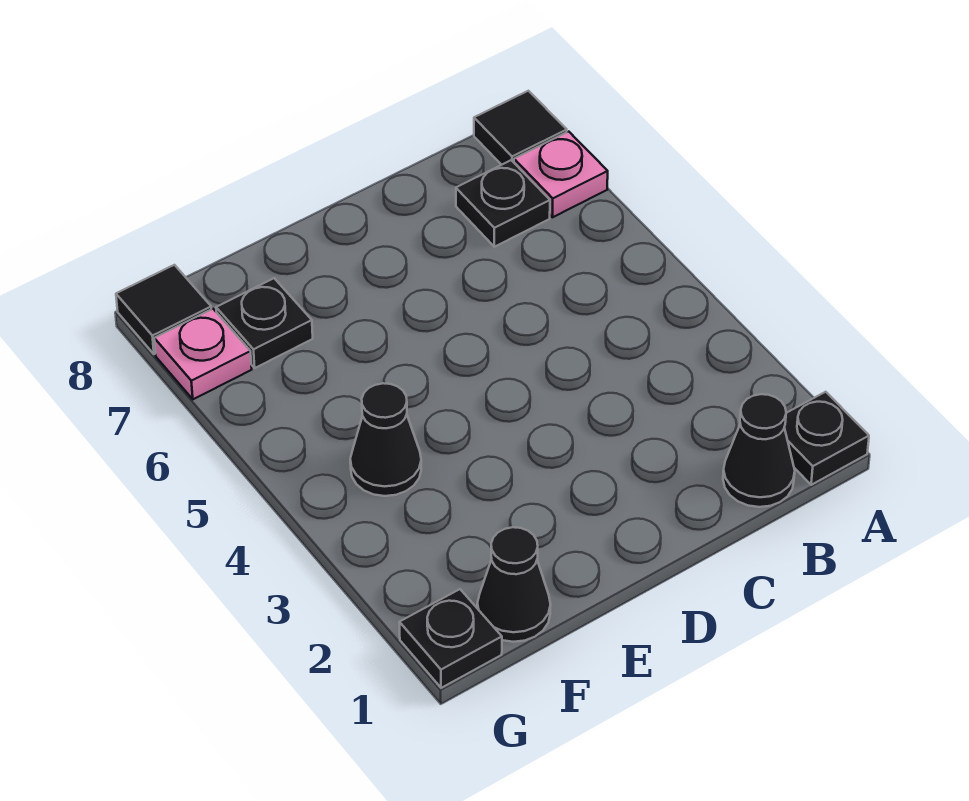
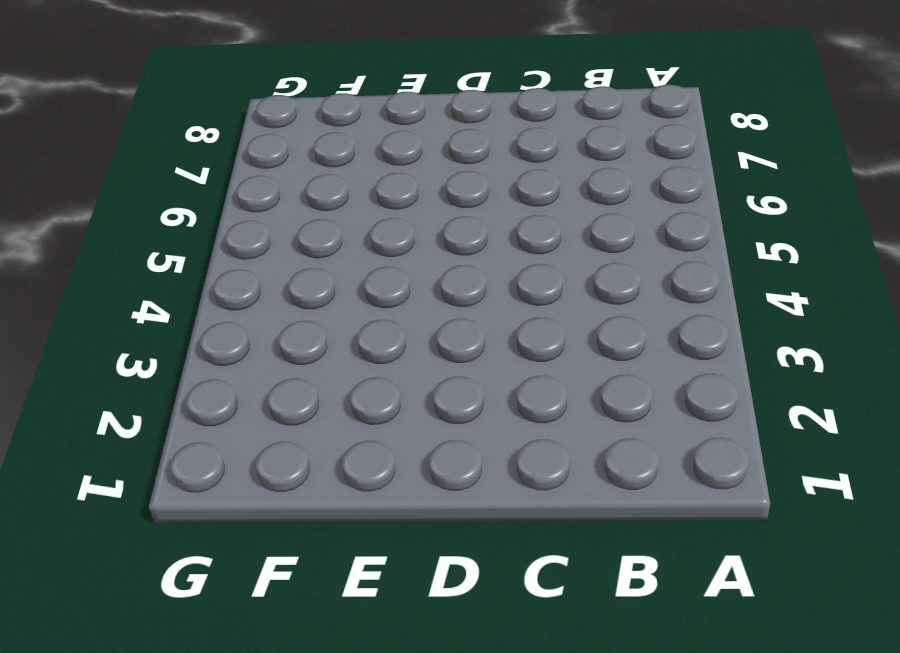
none -> black 1x1 plate [784,392,869,485]
none -> pink 1x1 plate [514,132,608,217]

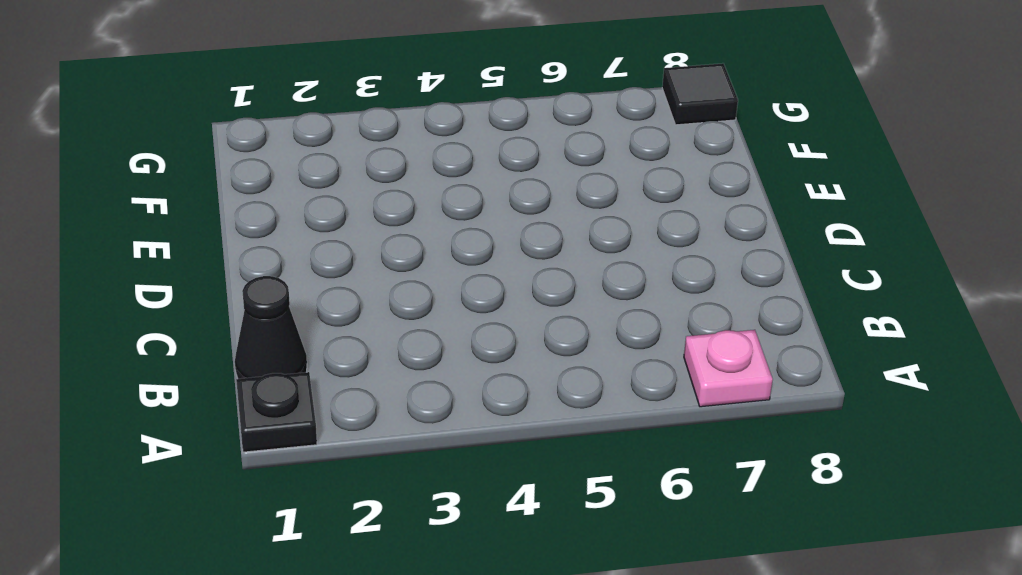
none -> black 1x1 tile [474,91,567,165]
none -> black 1x1 plate [456,160,550,247]

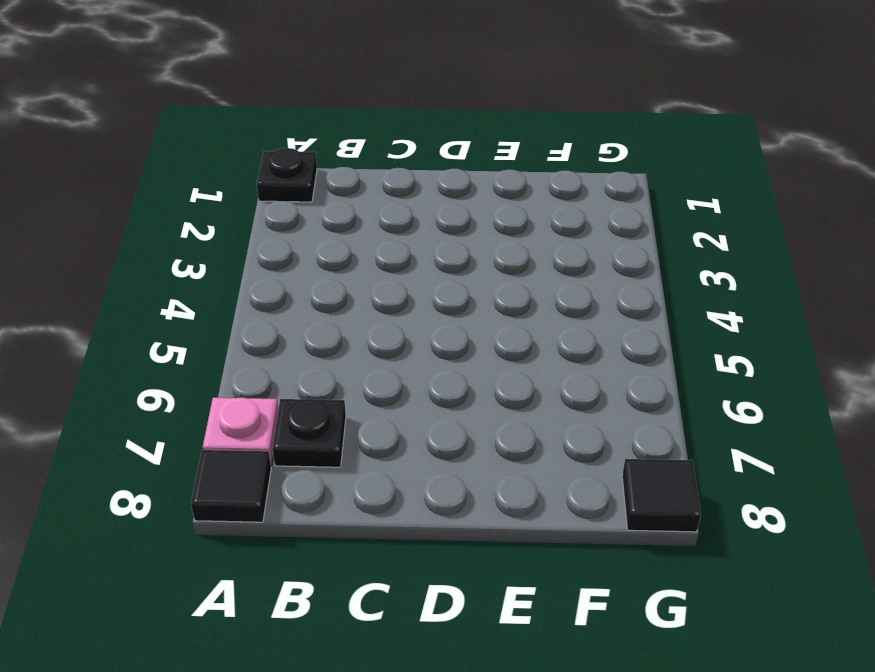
none -> black 1x1 cone [723,394,795,507]
none -> black 1x1 cone [477,527,551,642]

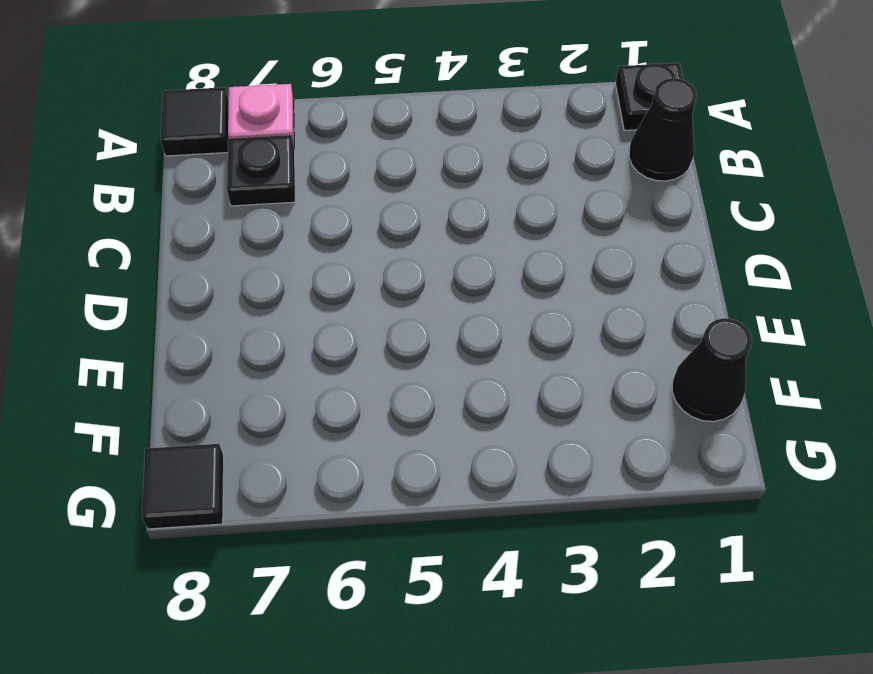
none -> black 1x1 cone [350,383,421,496]
none -> black 1x1 plate [216,278,313,368]

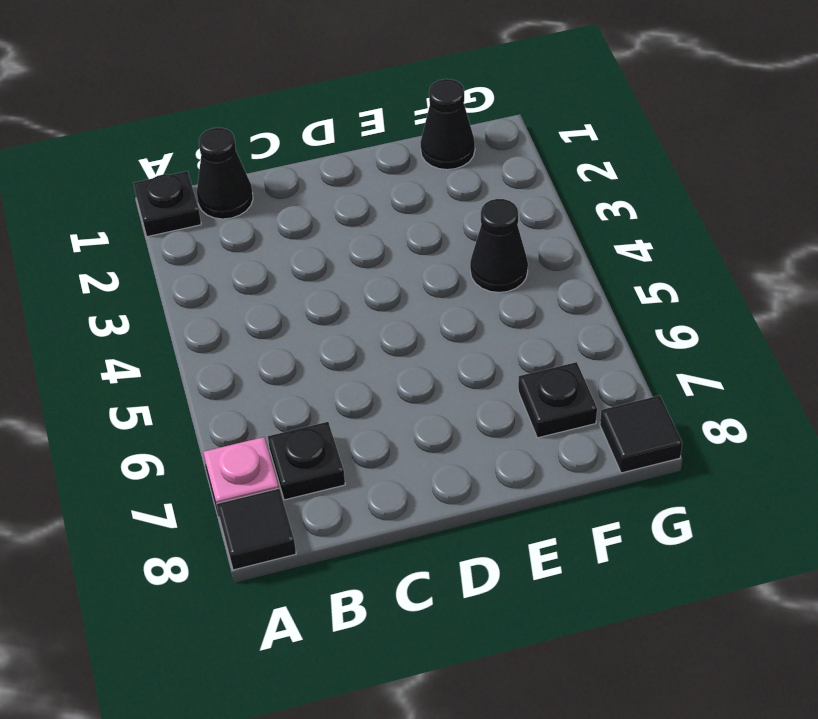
none -> black 1x1 plate [399,589,502,688]
none -> pink 1x1 plate [154,309,252,399]

